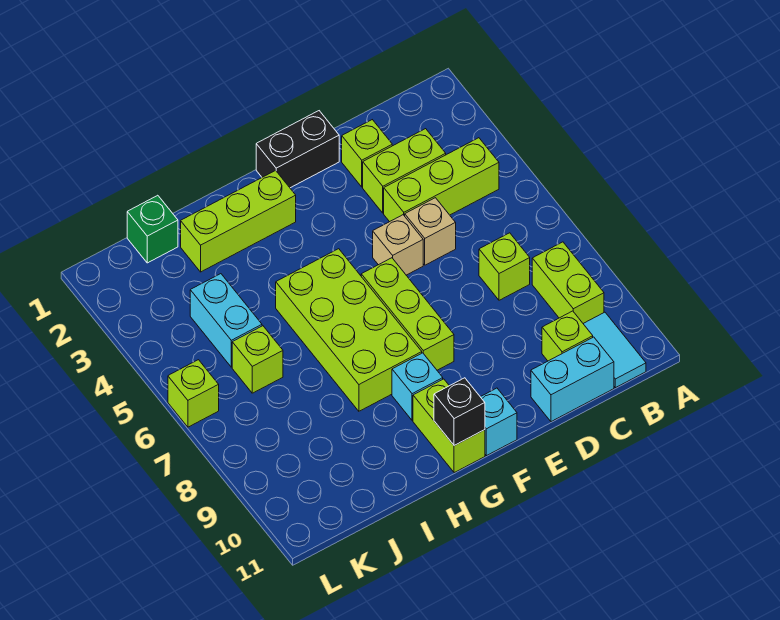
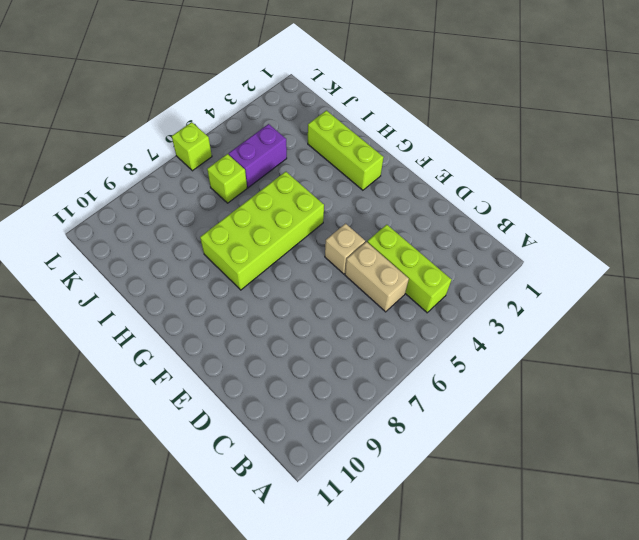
tan 1x2 brick [345,242,409,312] -> tan 1x1 brick [405,198,456,265]
purple 1x2 brick [229,124,287,188] -> cyan 1x2 brick [190,274,262,367]
none -> lime 1x2 brick [532,242,604,323]
none -> cyan 1x2 tile [583,312,646,388]
none -> lime 1x2 brick [363,129,446,213]

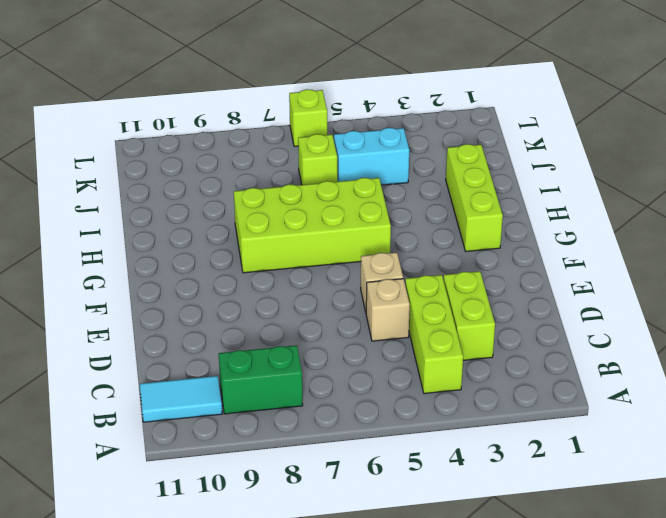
green 1x2 brick [219,345,303,414] -> lime 1x2 brick [532,242,604,323]
none -> lime 1x1 brick [479,233,530,300]
none -> lime 1x1 brick [542,311,593,361]
none -> cyan 1x2 brick [531,337,614,422]

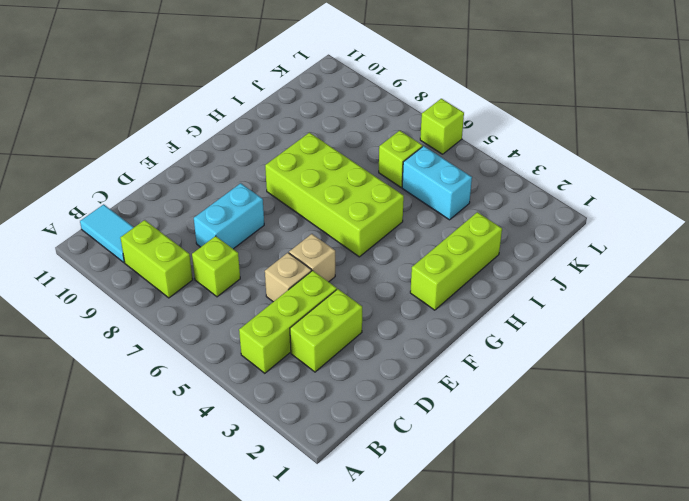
cyan 1x2 brick [194,183,264,249] -> cyan 1x2 brick moved to [531,337,614,422]
none -> lime 1x1 brick [542,311,593,361]
none -> lime 1x1 brick [342,120,392,187]
none -> black 1x2 brick [256,111,339,188]

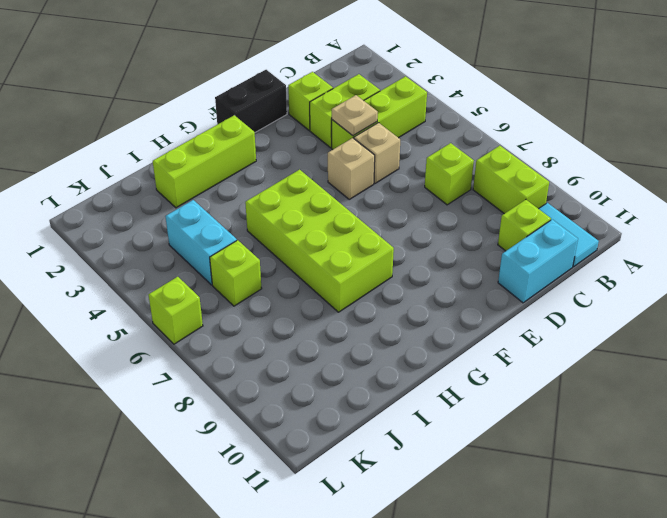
tan 1x1 plate [332,95,378,136] -> none
none -> lime 1x3 brick [361,258,454,370]
none -> cyan 1x1 brick [481,388,517,456]
none -> cyan 1x1 brick [392,353,443,421]

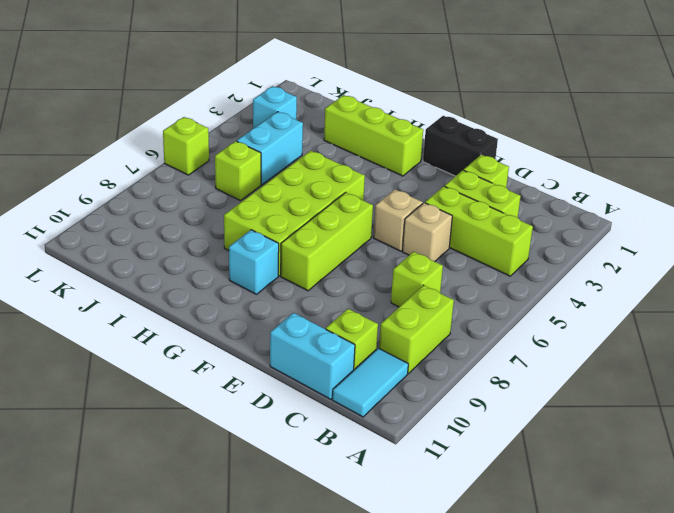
cyan 1x1 brick [253,86,297,129] -> cyan 1x1 brick moved to [481,388,517,456]
none -> lime 1x2 brick [413,379,485,473]
none -> green 1x1 brick [127,195,178,263]
none -> black 1x1 brick [434,378,485,446]

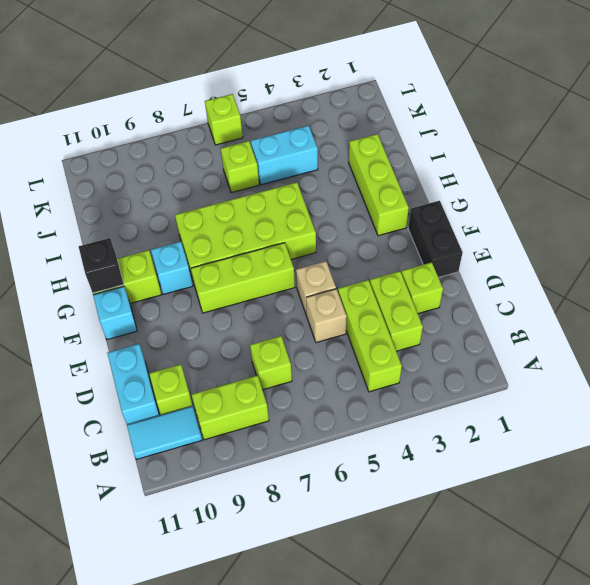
none -> green 1x1 brick [127,195,178,263]

